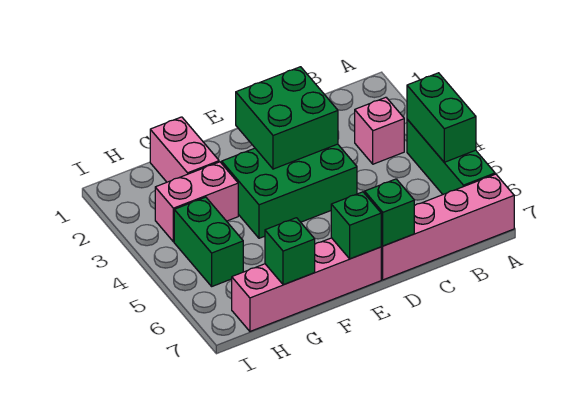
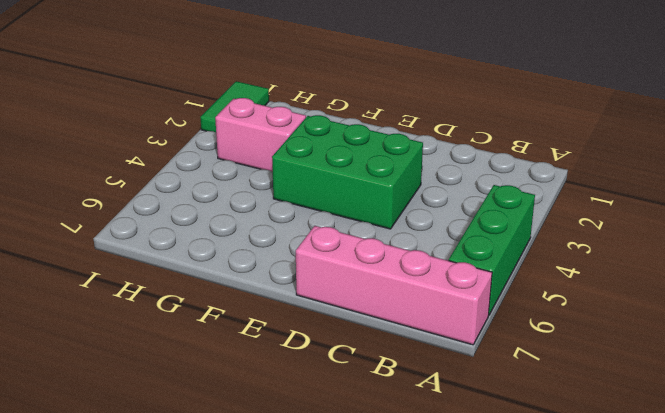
green 1x2 tile [200,81,269,132] -> none
none -> pink 1x1 brick [355,97,404,164]
none -> pink 1x4 brick [232,238,381,331]
none -> pink 1x2 brick [150,117,219,182]

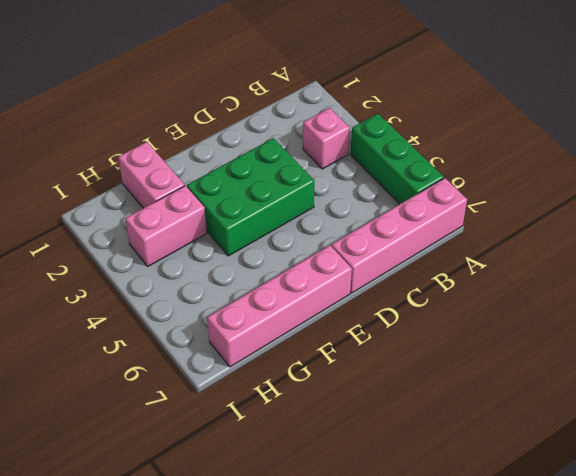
none -> green 1x2 brick [174,197,243,286]
none -> green 1x2 brick [407,73,476,162]
none -> green 2x2 brick [236,67,338,169]

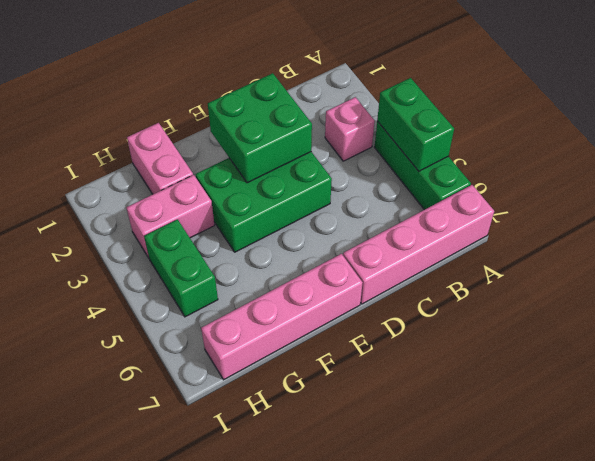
none -> green 1x1 brick [365,179,414,246]
none -> green 1x1 brick [331,192,381,259]
none -> green 1x1 brick [265,218,315,285]

